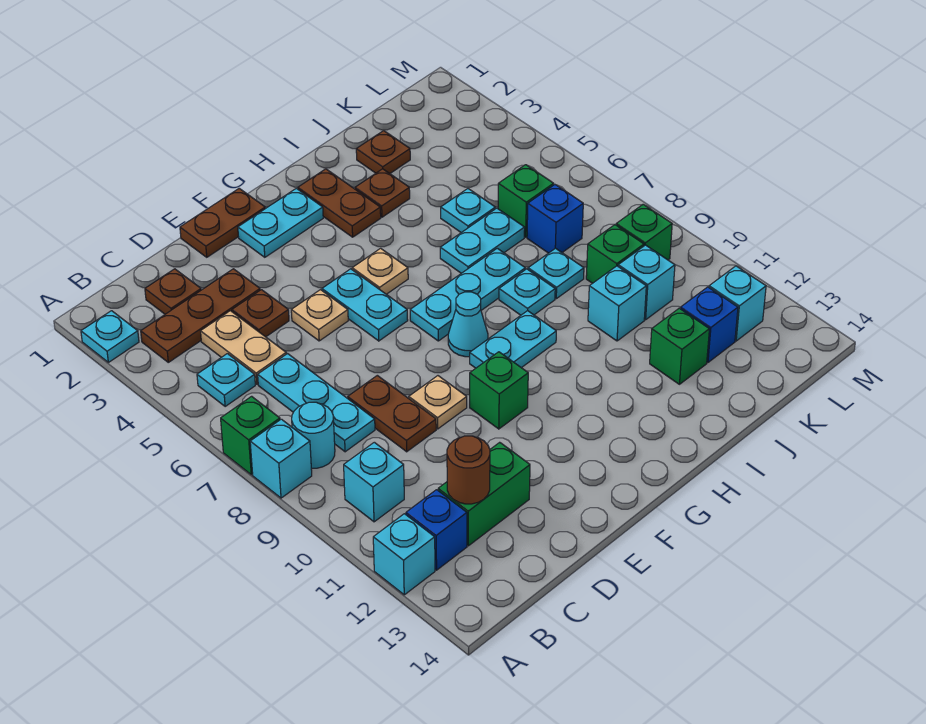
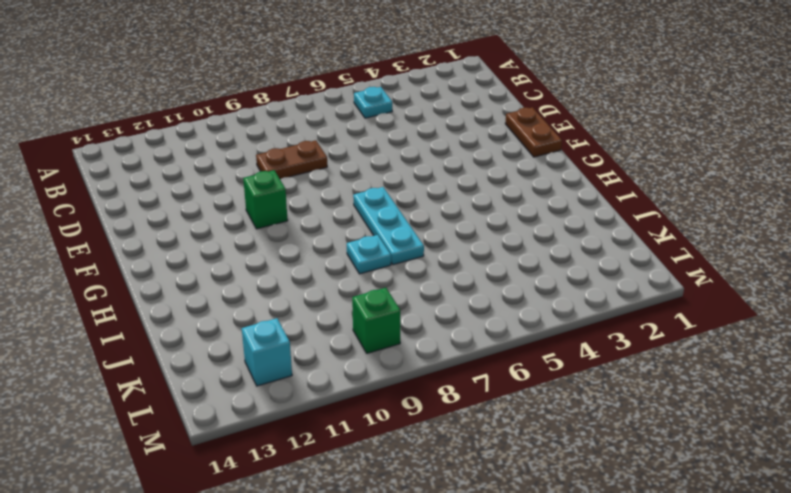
none -> cyan 1x1 plate [81,311,139,362]
none -> green 1x1 brick [221,396,280,475]
none -> cyan 1x1 brick [250,419,312,498]
none -> cyan 1x1 brick [373,514,435,595]

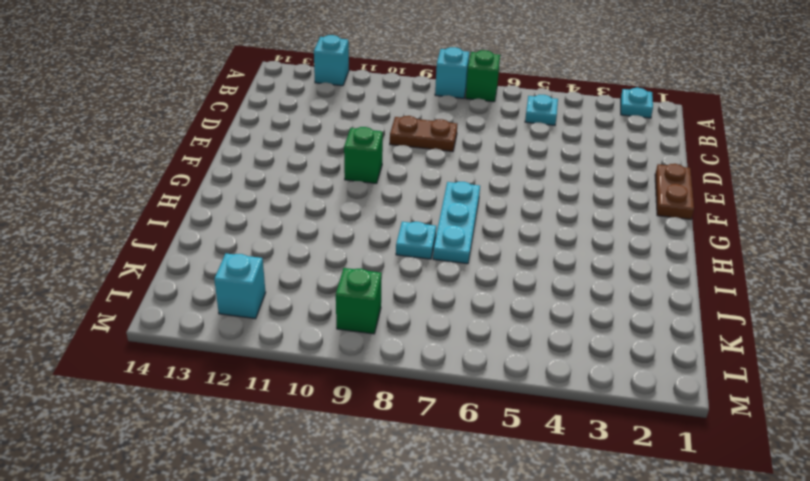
none -> brown 1x3 plate [141,269,260,362]
none -> cyan 1x1 round brick [292,402,335,468]
none -> cyan 1x1 brick [344,442,404,522]
none -> blue 1x1 brick [406,490,467,570]

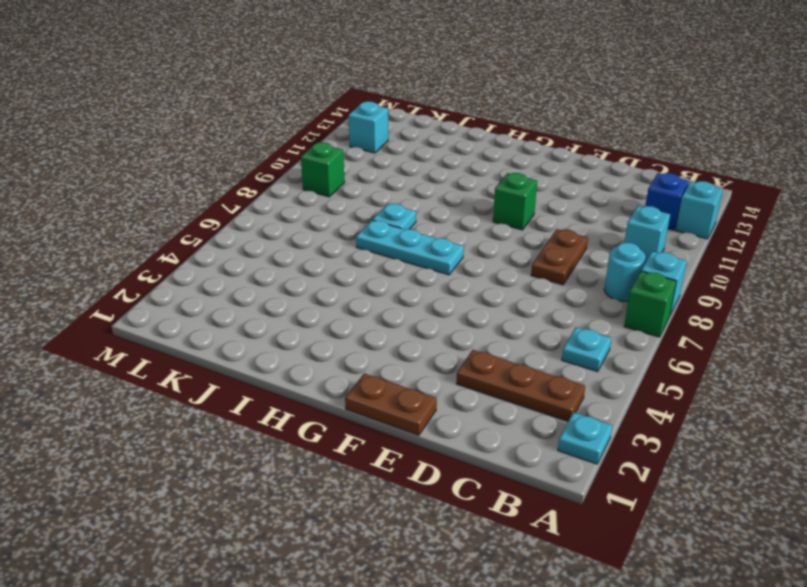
none -> brown 1x1 plate [145,269,201,314]
none -> tan 1x2 plate [201,311,286,384]
none -> cyan 1x3 plate [258,354,375,452]
none -> green 1x2 brick [438,442,530,546]

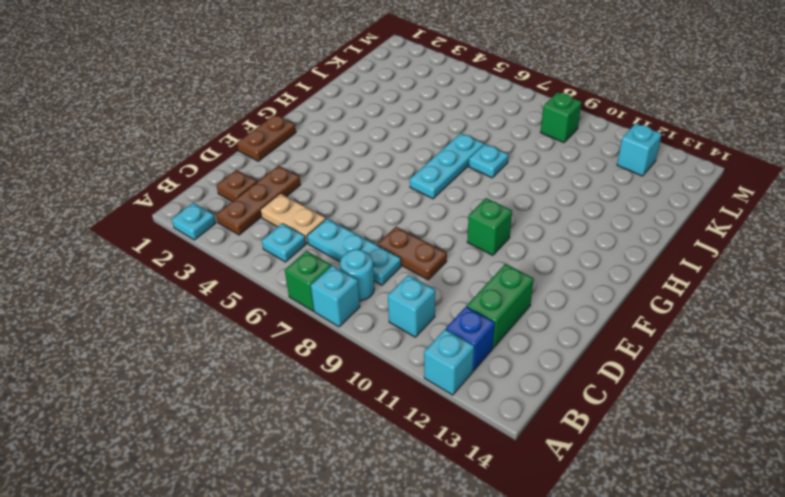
none -> brown 1x1 plate [232,290,289,337]
none -> tan 1x1 plate [291,290,348,341]
none -> tan 1x1 plate [409,376,467,429]
none -> cyan 1x2 plate [238,188,323,257]

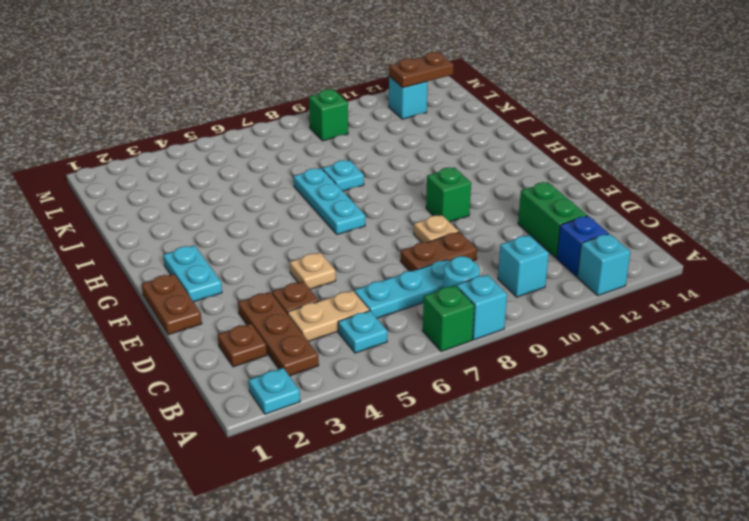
brown 1x2 plate [389,52,454,88] -> brown 1x2 plate moved to [298,169,381,237]
none -> cyan 1x2 plate [322,269,408,341]
none -> tan 1x1 plate [352,248,408,294]
none -> cyan 1x1 cone [448,292,488,357]
none -> cyan 1x2 plate [470,311,556,368]

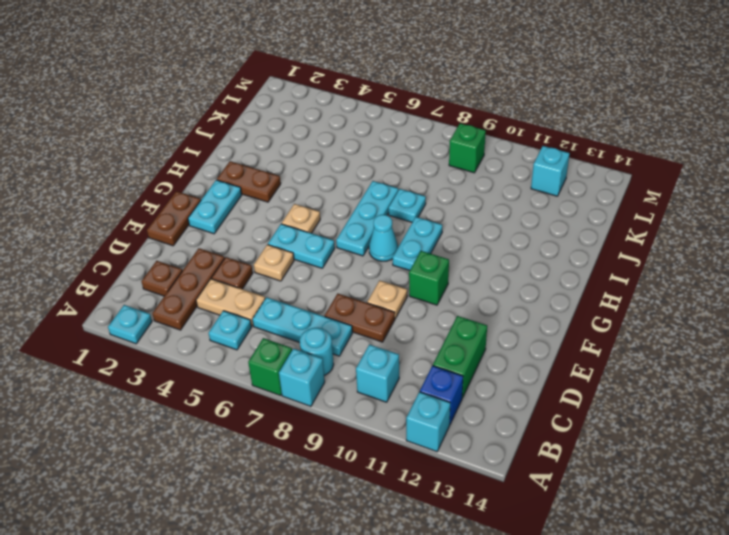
none -> brown 1x1 plate [355,169,410,217]
none -> cyan 1x2 plate [440,208,525,273]
none -> brown 1x1 plate [356,131,410,173]
none -> cyan 1x1 plate [441,189,495,233]

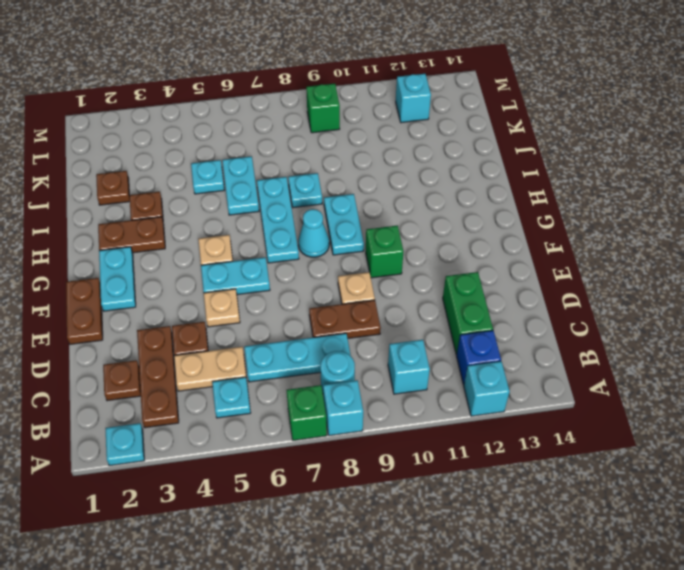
none -> cyan 1x1 plate [528,248,584,299]
none -> cyan 1x1 brick [588,266,646,341]
none -> green 1x1 brick [650,308,709,384]
none -> green 1x1 brick [498,165,554,237]

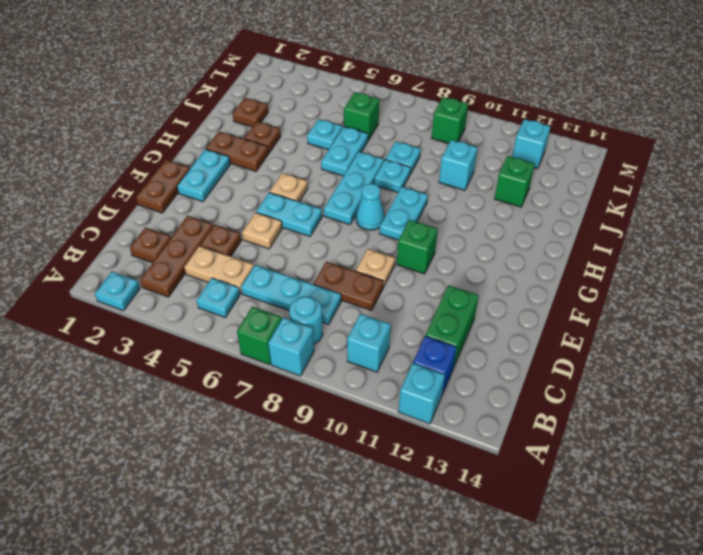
none -> blue 1x1 brick [527,185,583,253]
none -> green 1x1 brick [586,225,644,283]
none -> cyan 1x1 brick [618,245,675,320]
none -> blue 1x1 brick [681,287,738,362]

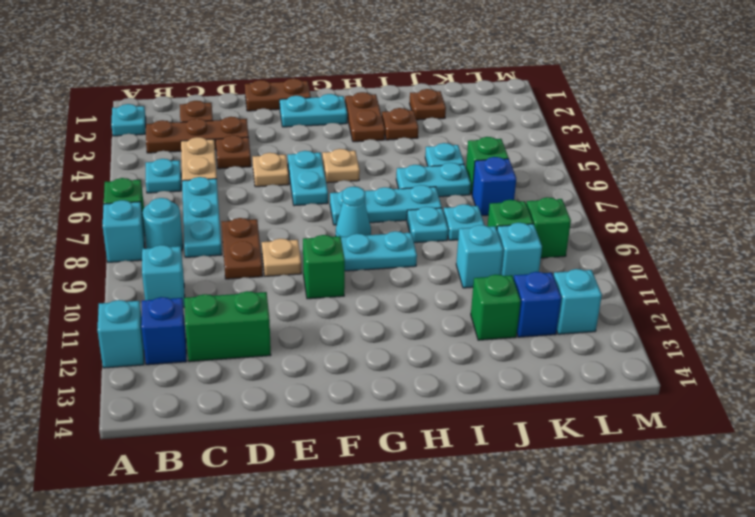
none -> brown 1x1 round brick [447,436,490,504]

